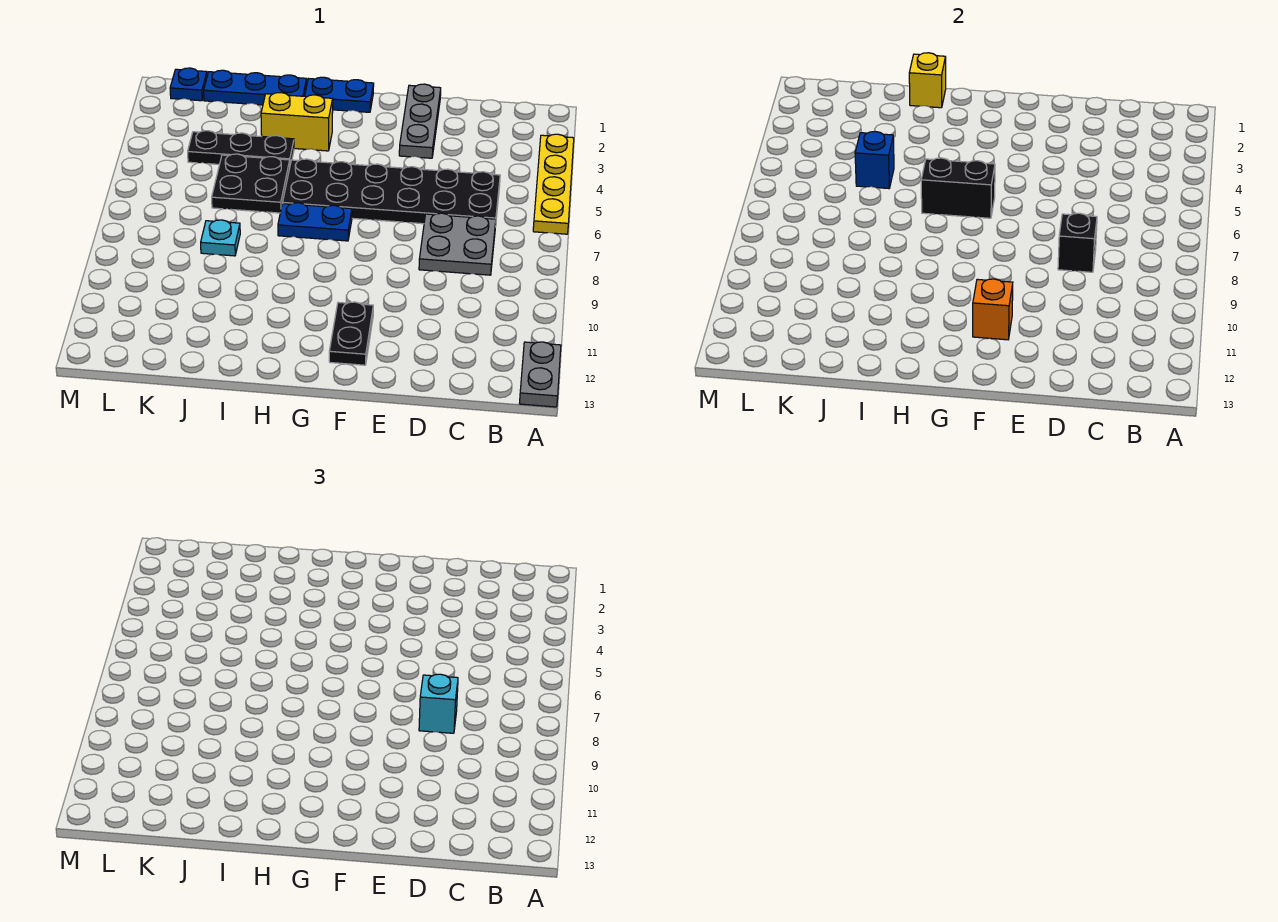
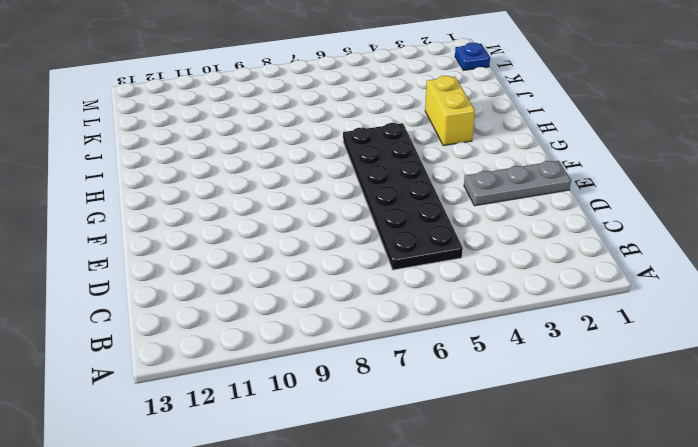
none -> yellow 1x4 plate [533,134,574,234]
none -> grey 1x2 plate [519,342,561,407]
none -> grey 2x2 plate [419,213,496,275]

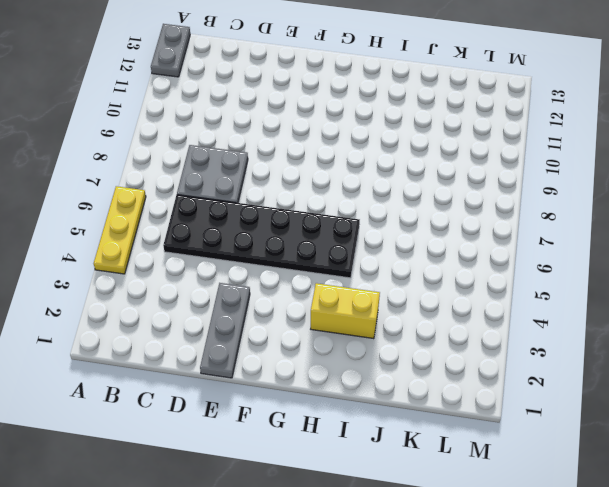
yellow 1x3 plate [94,186,146,274] -> yellow 1x4 plate [533,134,574,234]
none -> black 1x2 plate [329,302,373,365]
none -> blue 1x2 plate [305,77,374,112]
none -> blue 1x2 plate [278,203,352,241]

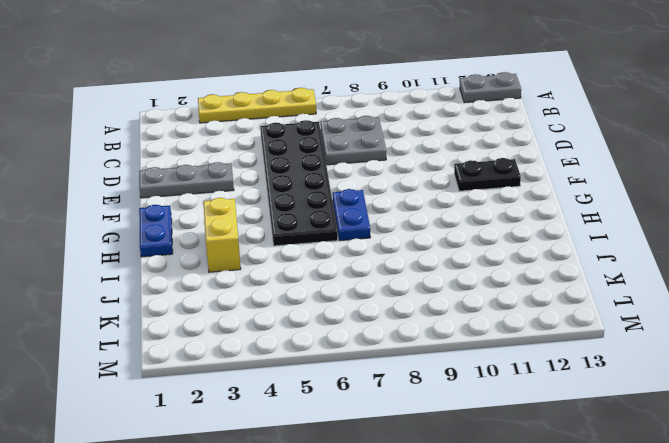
none -> blue 1x3 plate [204,70,307,105]
none -> black 1x3 plate [188,131,294,165]
none -> black 2x2 plate [212,154,290,213]

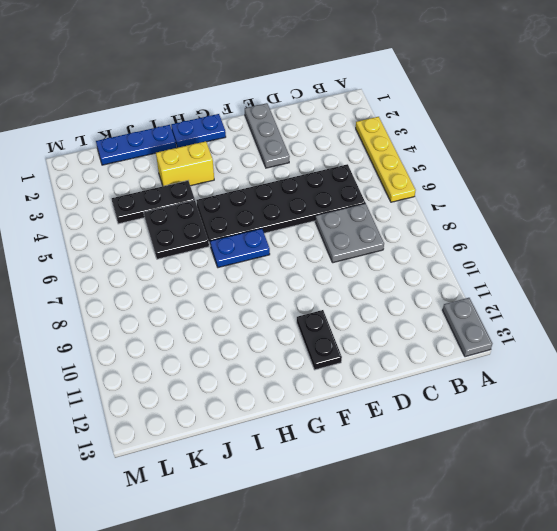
none -> cyan 1x1 plate [201,220,240,256]
none -> blue 1x1 plate [170,68,207,101]
none -> black 1x1 brick [1058,213,1097,272]

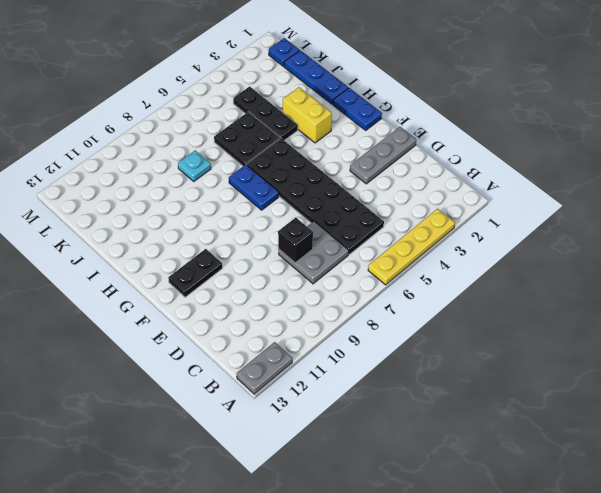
none -> orange 1x1 brick [973,279,1013,340]
none -> black 1x2 brick [921,158,995,218]
none -> yellow 1x1 brick [909,53,946,108]

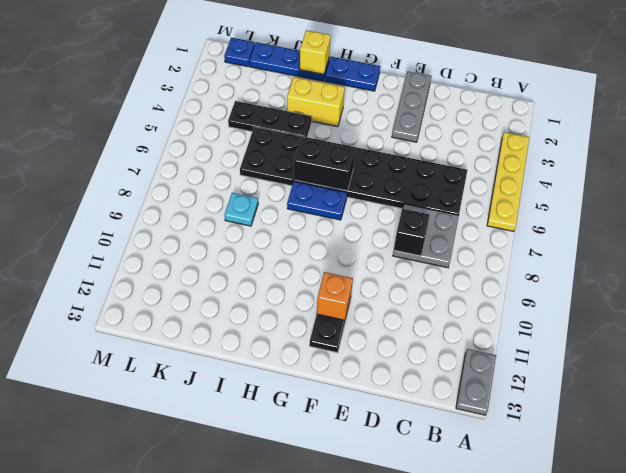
none -> blue 1x1 brick [855,132,894,189]
none -> cyan 1x1 brick [419,674,458,733]

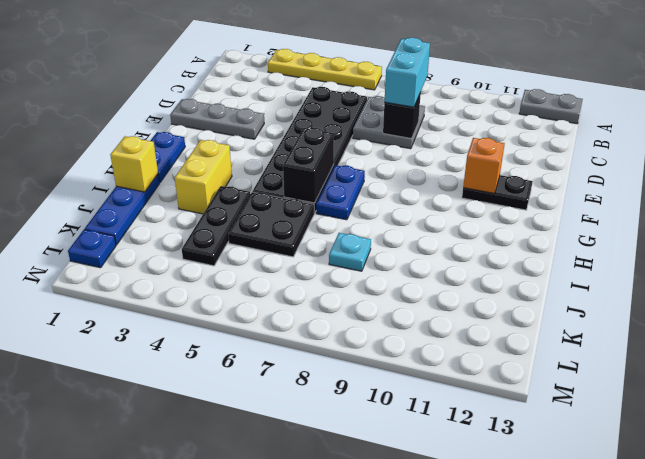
cyan 1x2 brick [385,38,430,107] -> cyan 1x1 brick [419,674,458,733]
none -> blue 1x1 brick [855,132,894,189]

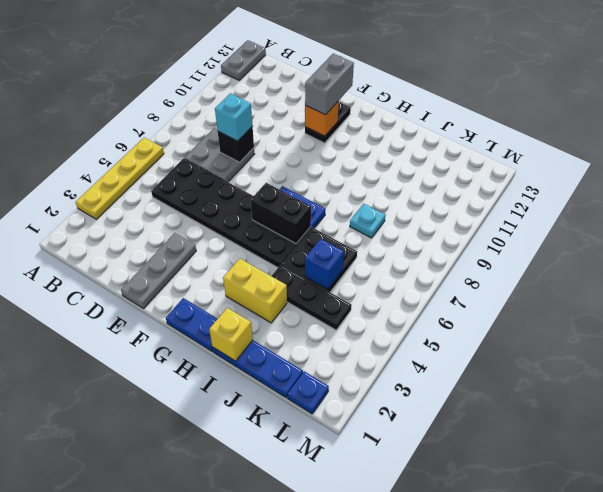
grey 1x2 brick [305,54,354,115] -> none

